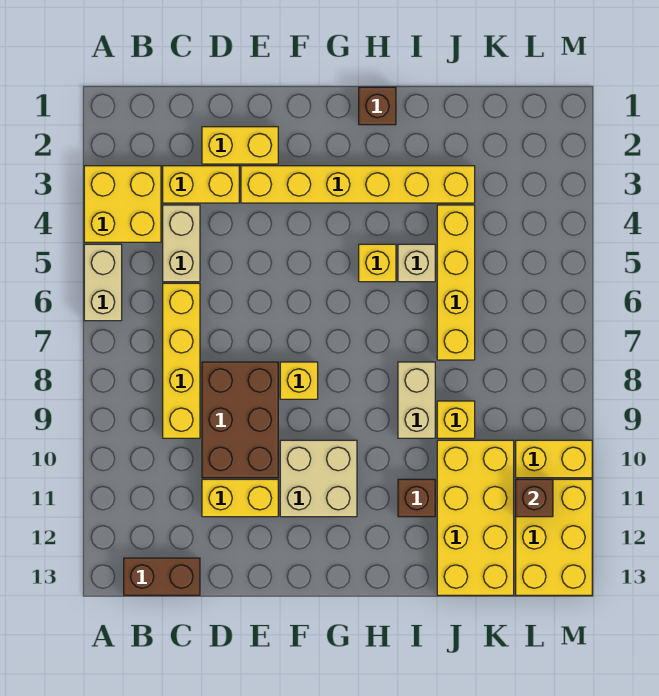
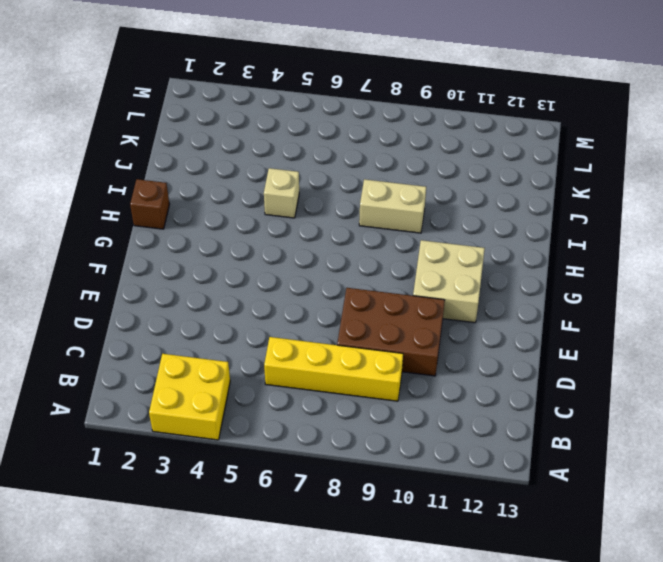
none -> tan 1x2 brick [84,244,122,321]
none -> brown 1x2 brick [124,558,200,595]
none -> yellow 1x2 brick [163,166,239,203]

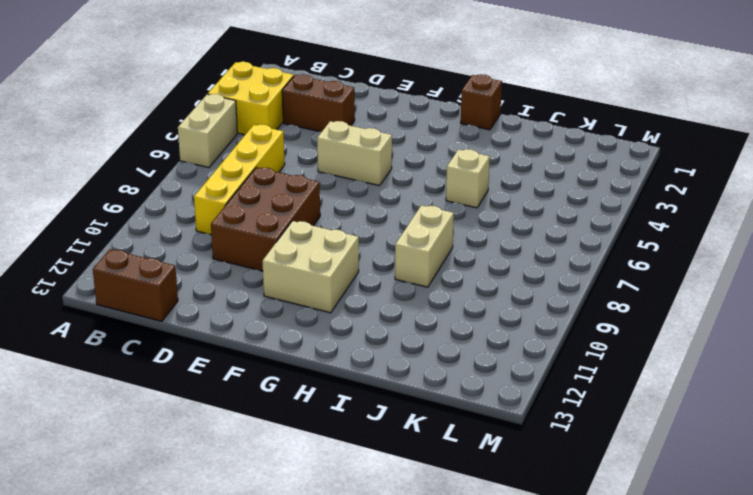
brown 1x2 brick [282,74,355,131] -> yellow 1x2 brick [163,166,239,203]
tan 1x2 brick [317,121,392,186] -> tan 1x2 brick turned to [163,205,200,282]
none -> yellow 1x2 brick [202,127,278,164]
none -> yellow 1x2 brick [202,479,278,517]
none -> yellow 1x6 brick [241,166,475,203]

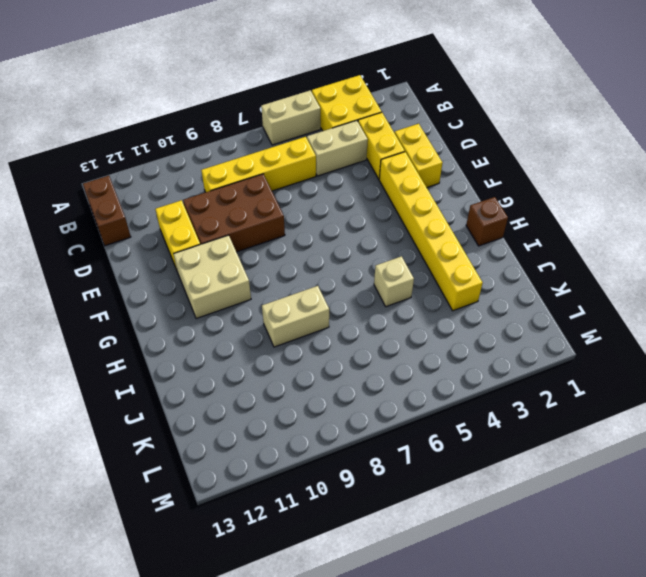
none -> yellow 1x1 brick [280,362,318,399]
none -> yellow 1x1 brick [359,244,396,282]
none -> brown 1x1 brick [398,479,435,517]

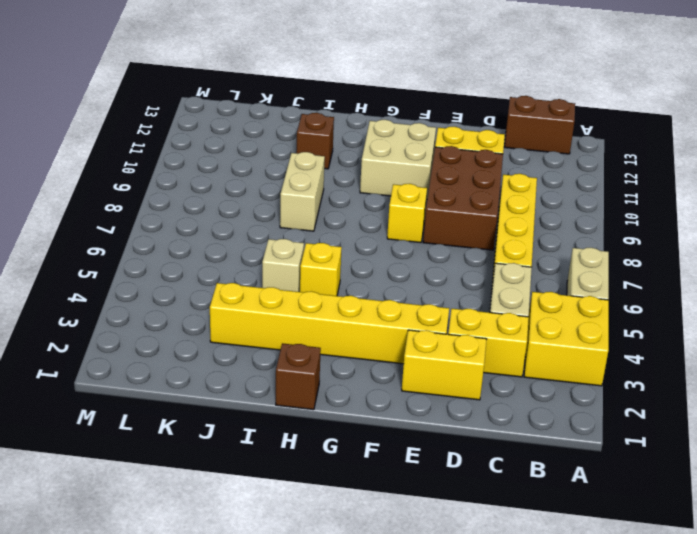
none -> yellow 1x4 brick [437,205,475,360]
none -> yellow 1x1 brick [437,401,475,438]
none -> yellow 2x4 brick [437,440,514,595]

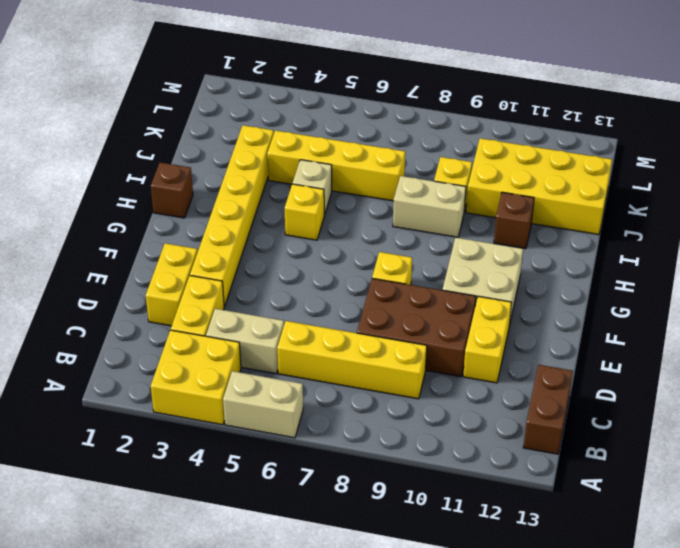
none -> yellow 1x2 brick [516,440,592,478]
none -> yellow 2x3 brick [516,479,592,595]
none -> brown 1x1 brick [516,479,553,517]

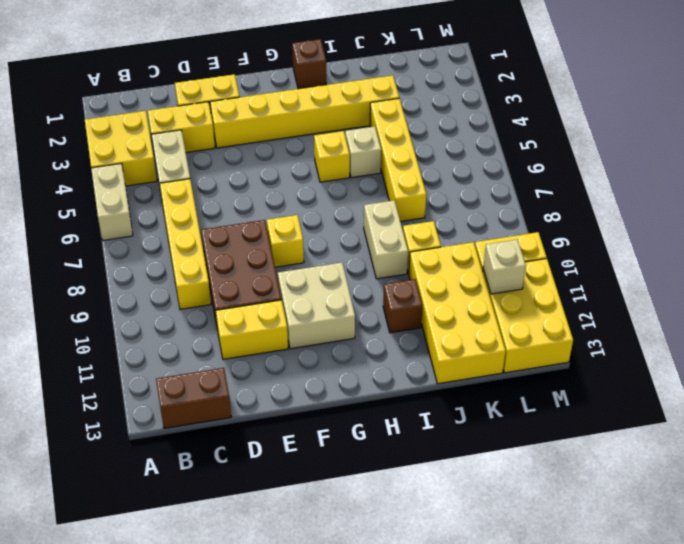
tan 1x1 brick [483,240,526,294] -> brown 1x1 brick [516,479,553,517]

